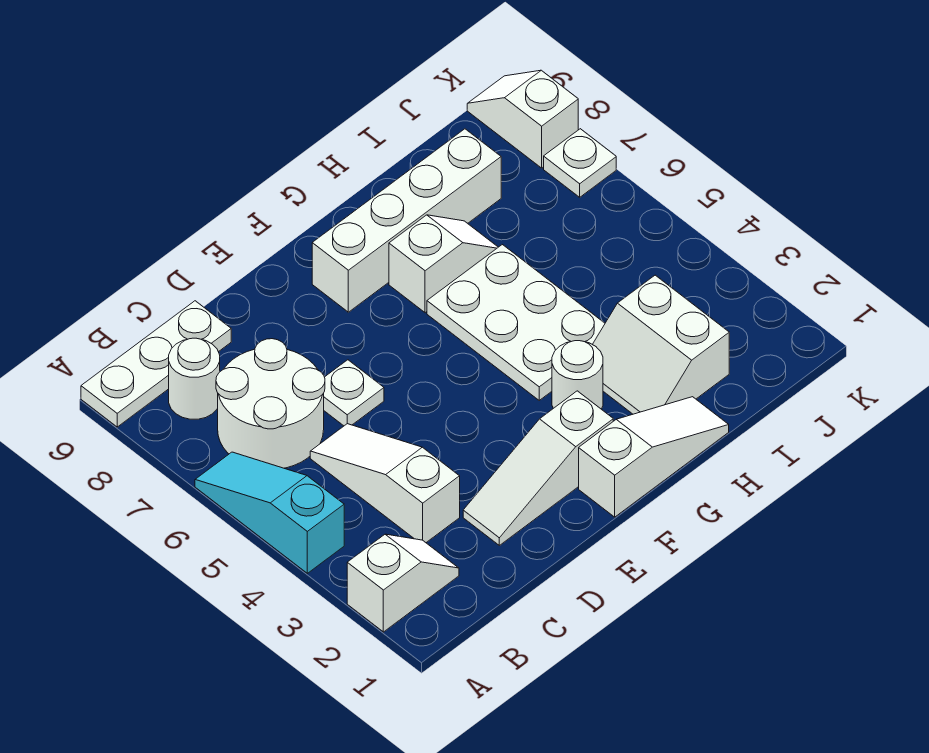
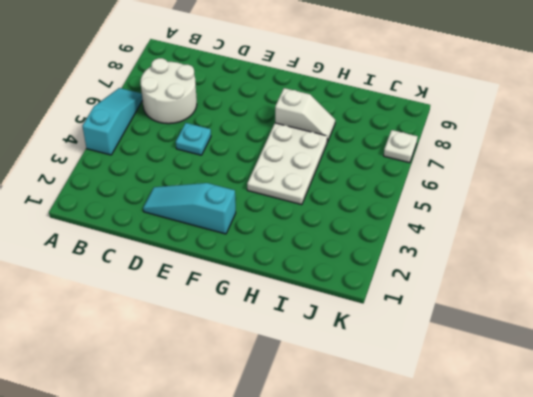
cyan 1x3 slope [143,183,236,234] -> white 1x3 slope [463,391,613,545]
cyan 1x1 plate [176,123,211,155] -> none
none -> white 1x2 slope [347,534,459,632]
none -> white 1x3 plate [81,301,231,427]
none -> white 1x1 round brick [169,338,220,419]

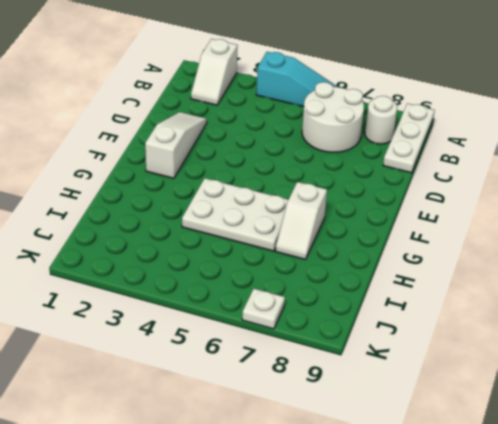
none -> white 1x3 slope [310,424,460,542]
none -> white 1x1 plate [324,360,384,426]
none -> white 1x3 slope [579,397,729,517]

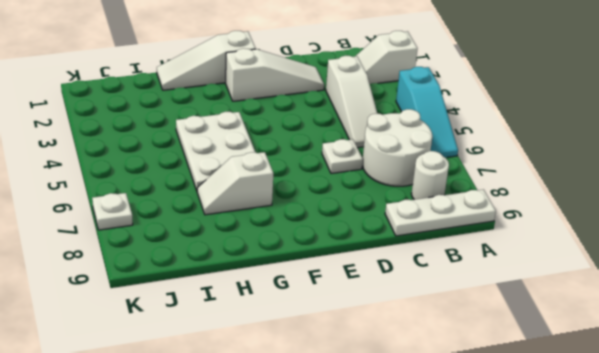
none -> white 1x4 brick [312,129,501,312]
none -> white 1x1 round brick [552,341,603,409]
none -> white 2x2 slope [592,275,729,414]

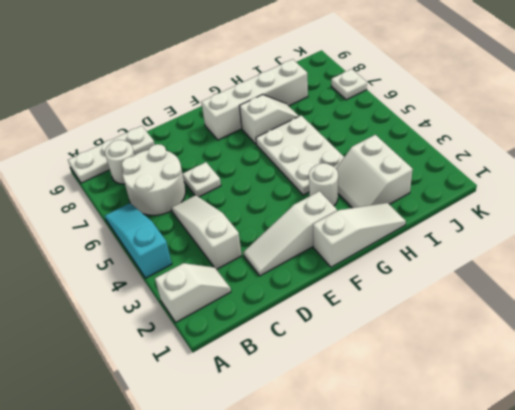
none -> white 1x2 slope [467,70,578,168]

